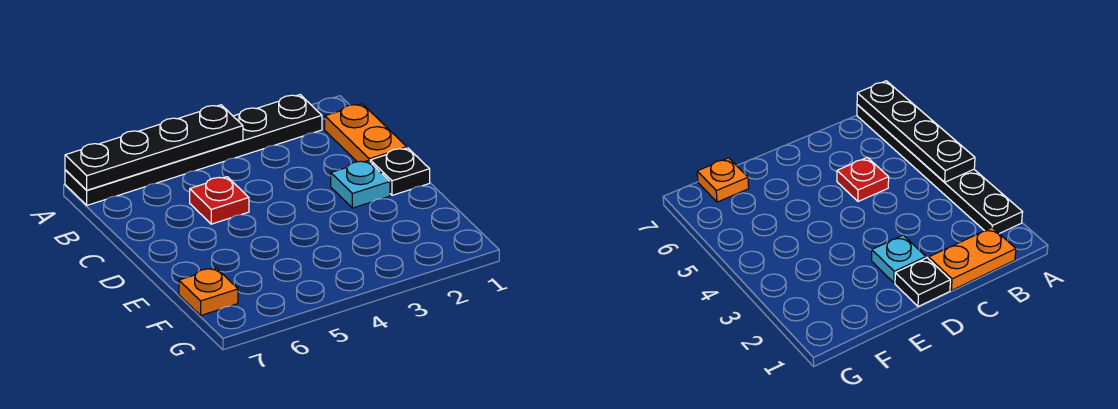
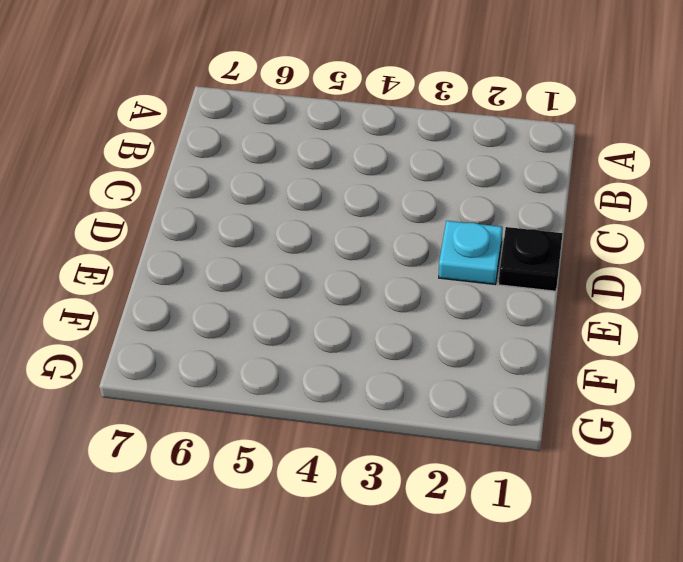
none -> black 1x6 plate [65,95,322,205]
none -> orange 1x2 plate [325,104,407,162]

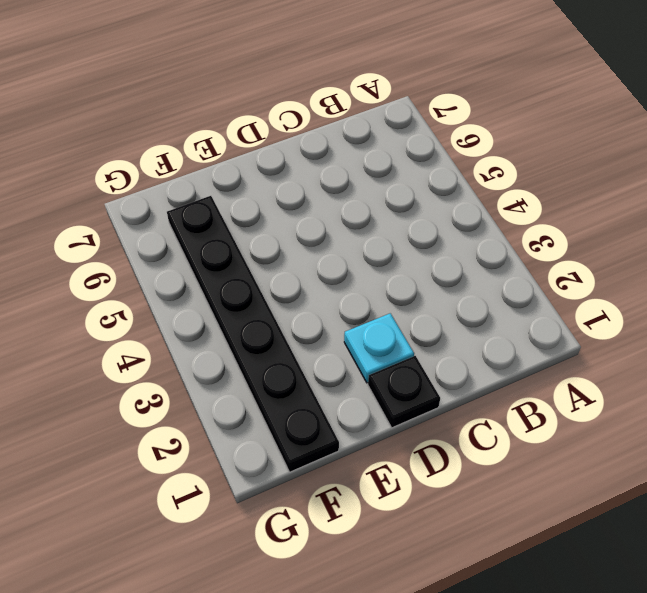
black 1x6 plate [167,196,339,472] -> black 1x6 plate moved to [65,95,322,205]
none -> orange 1x2 plate [325,104,407,162]
none -> red 1x1 plate [190,177,249,224]

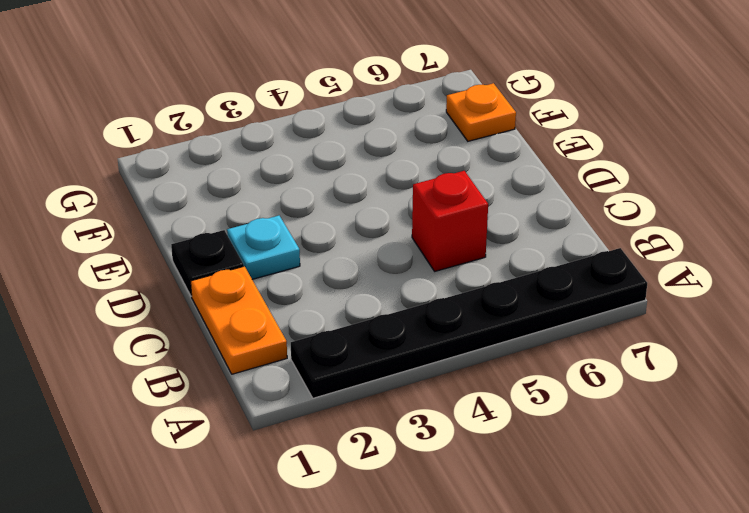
red 1x1 brick [412,171,488,271] -> red 1x1 plate [190,177,249,224]
none -> black 1x4 plate [65,105,243,190]

